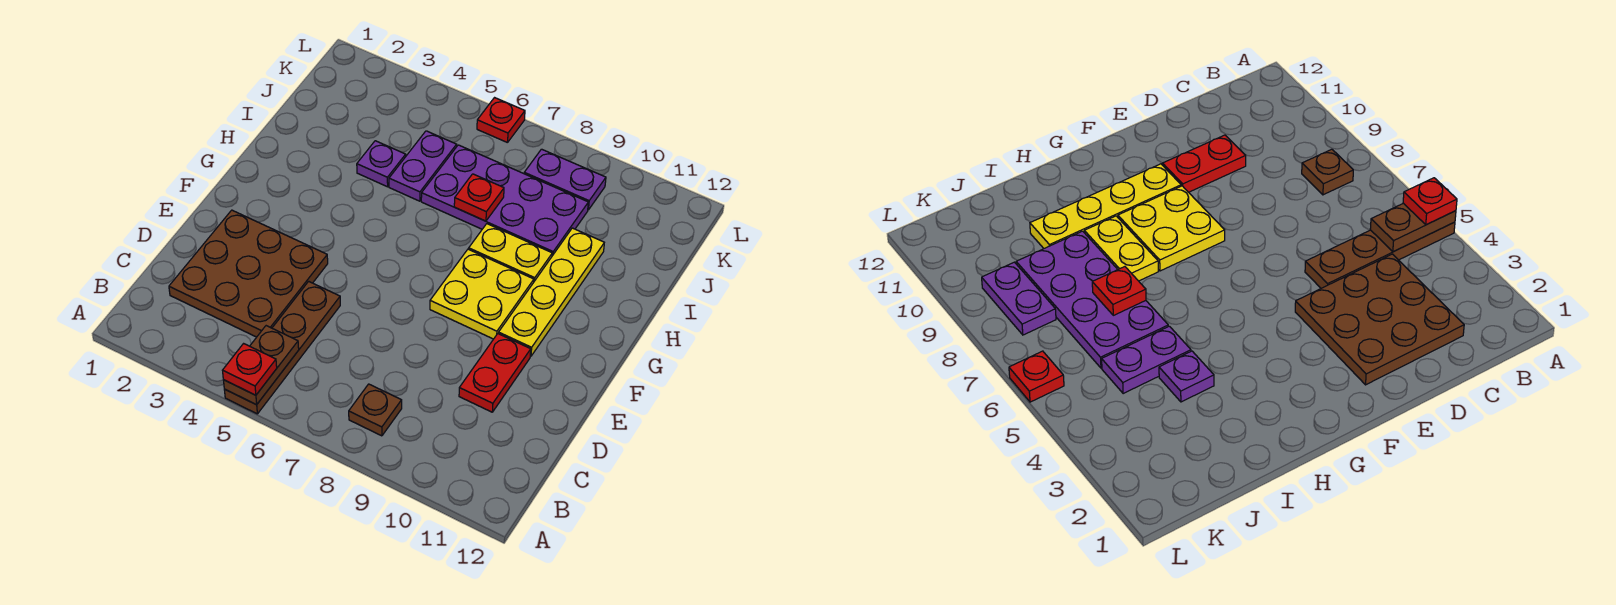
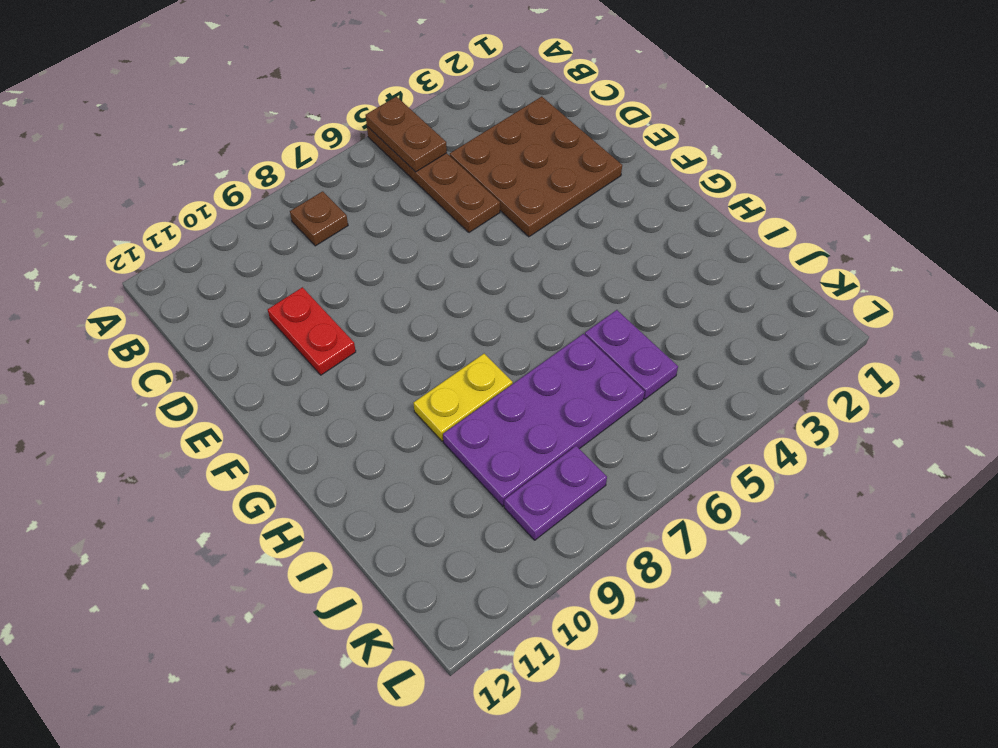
none -> yellow 2x2 plate [430,249,534,339]
none -> yellow 1x4 plate [499,228,604,356]
none -> purple 1x1 plate [357,141,406,187]

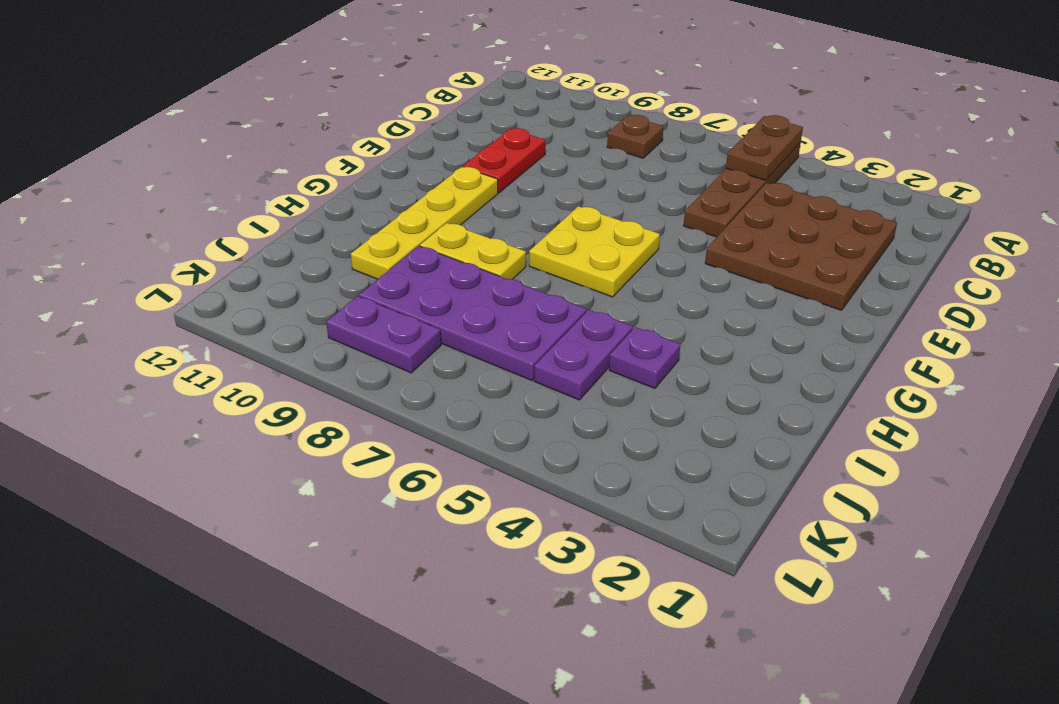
yellow 2x2 plate [529,206,660,297] -> yellow 2x2 plate moved to [430,249,534,339]
none -> red 1x1 plate [477,98,525,143]
none -> red 1x1 plate [454,174,504,221]
none -> red 1x1 plate [223,344,277,395]

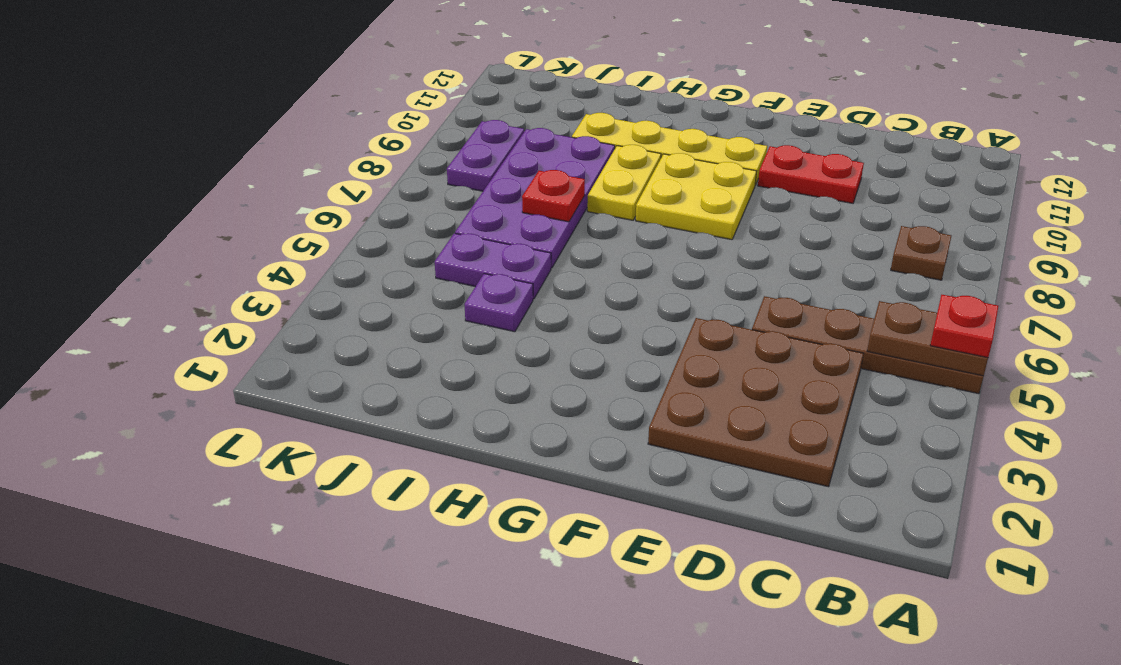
none -> red 1x1 plate [477,98,525,143]

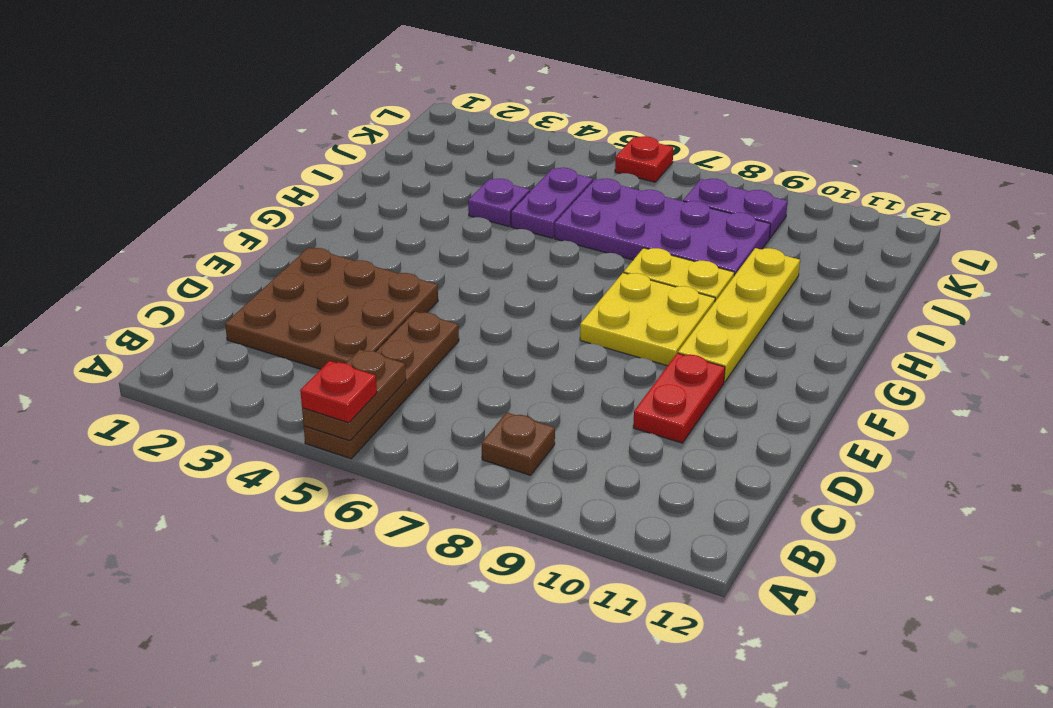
none -> red 1x1 plate [454,174,504,221]

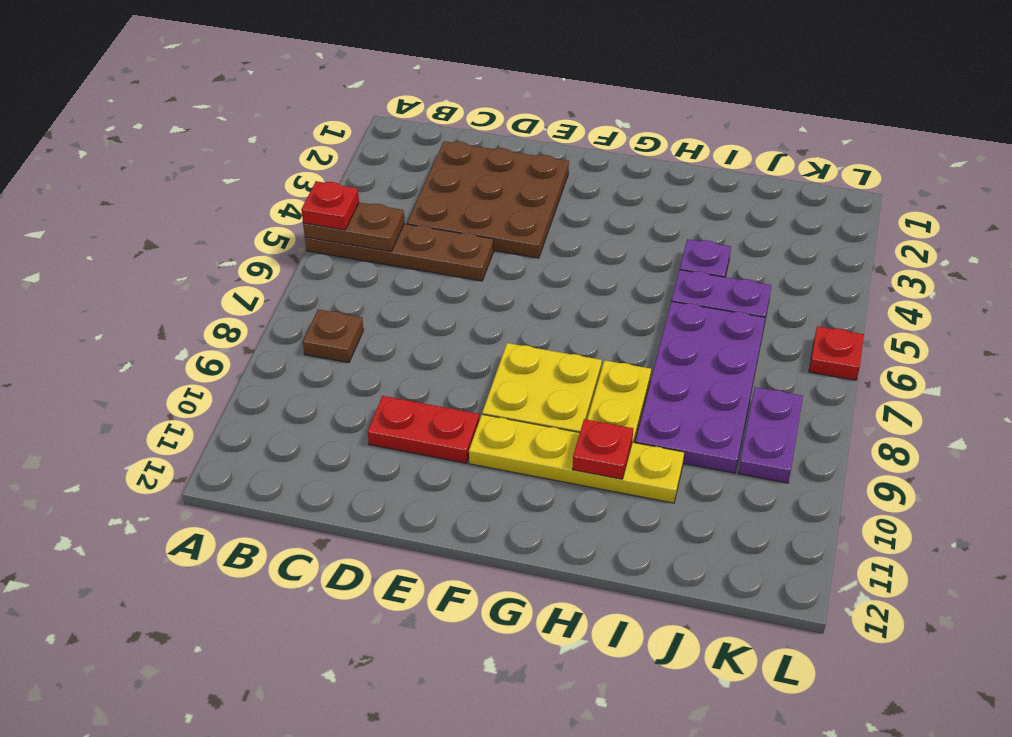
red 1x1 plate [572,419,633,479] -> red 1x1 plate moved to [454,174,504,221]

